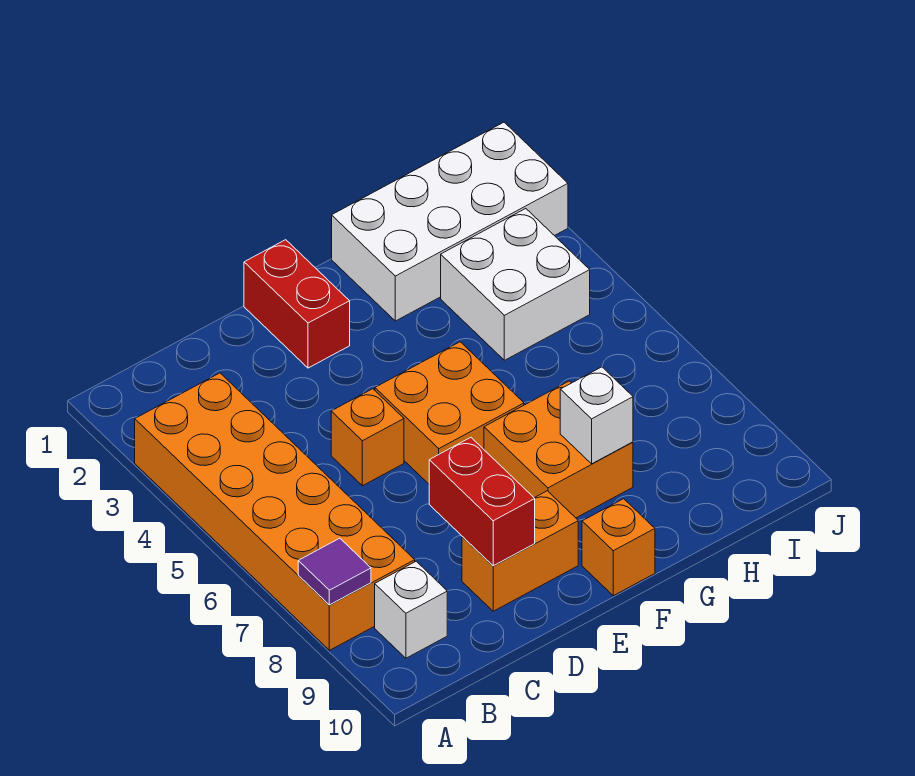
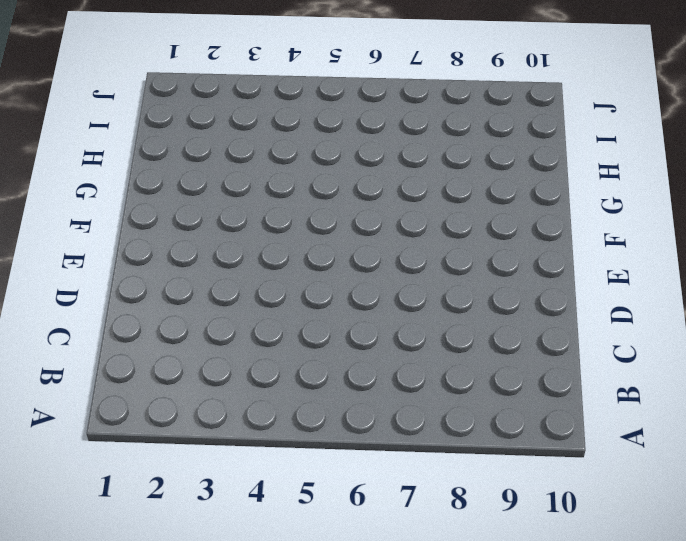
none -> orange 2x6 brick [135,373,415,650]
none -> white 1x1 brick [375,561,447,658]
none -> orange 1x1 brick [331,389,404,486]

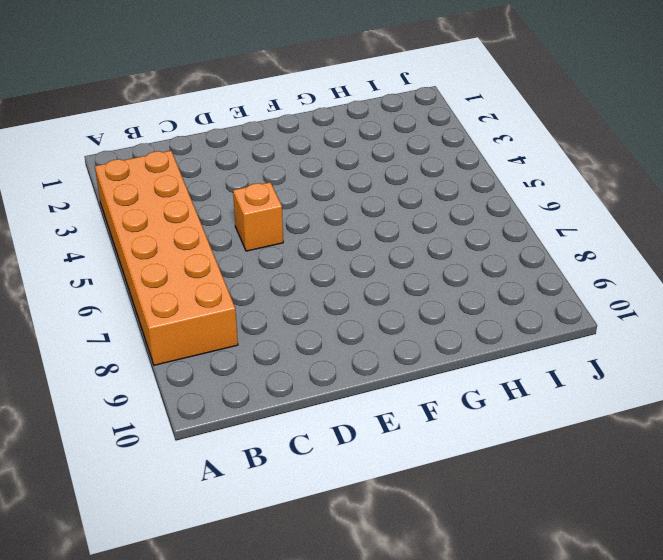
none -> white 1x1 brick [375,561,447,658]
none -> orange 1x2 brick [462,491,578,611]
none -> red 1x2 brick [244,240,350,368]

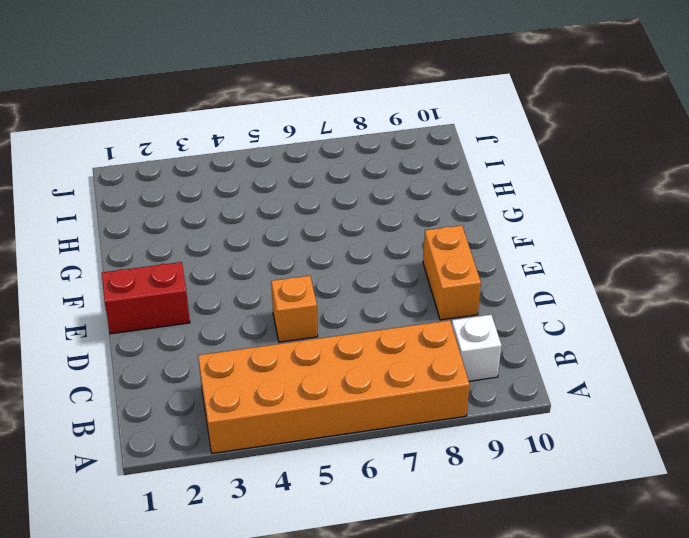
none -> orange 2x2 brick [375,342,524,484]
none -> orange 2x2 brick [484,381,633,518]
none -> orange 1x1 brick [582,499,655,596]

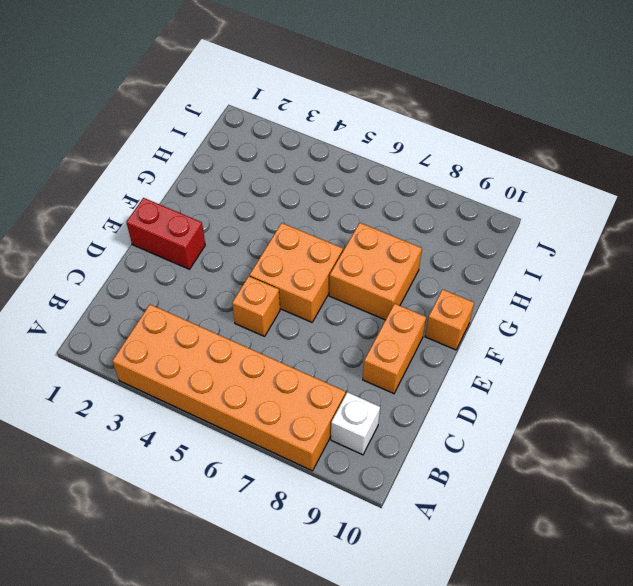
none -> white 2x4 brick [332,122,568,321]
none -> white 2x2 brick [441,209,590,360]
none -> purple 1x1 tile [298,538,371,605]

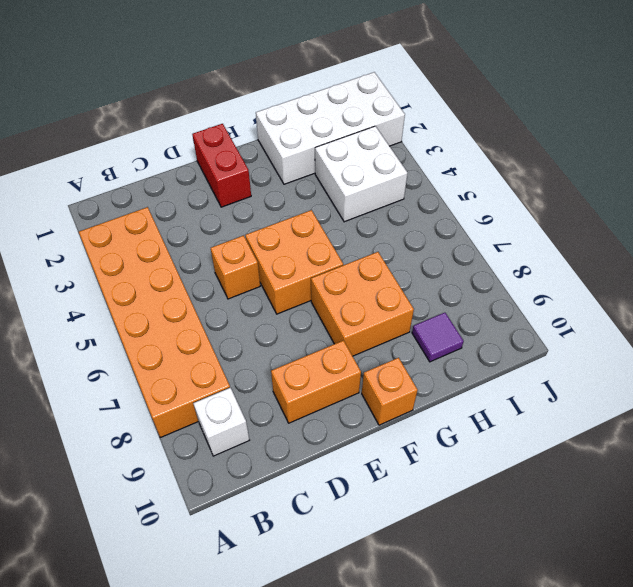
purple 1x1 tile [412,313,464,362] -> purple 1x1 tile moved to [298,538,371,605]
none -> red 1x2 brick [429,438,535,566]
none -> white 1x1 brick [560,367,633,464]

